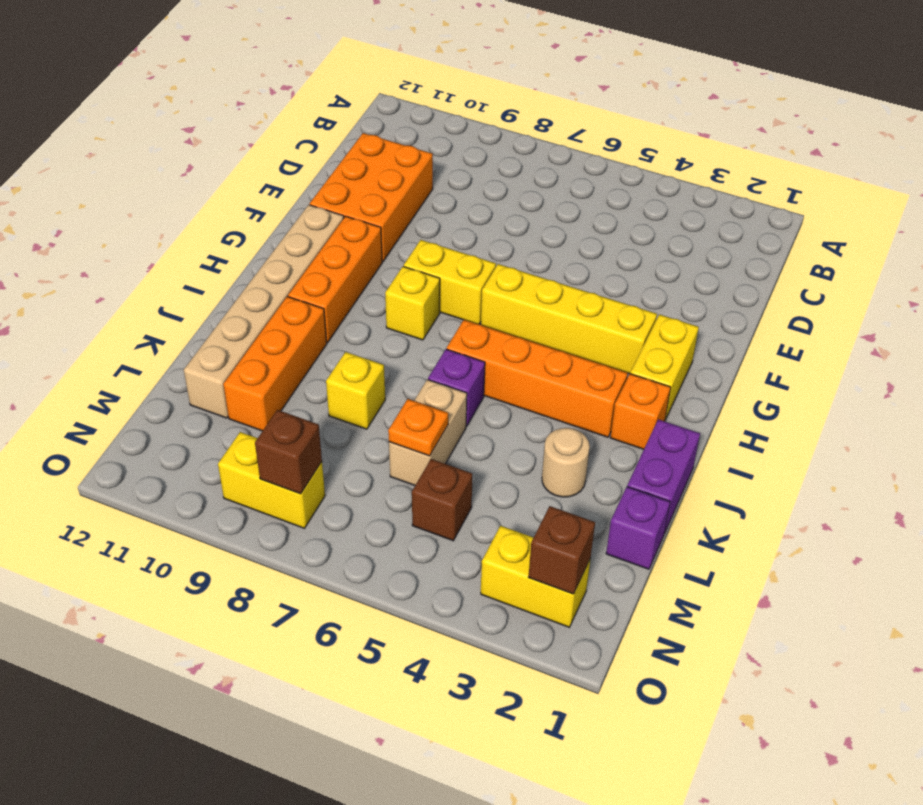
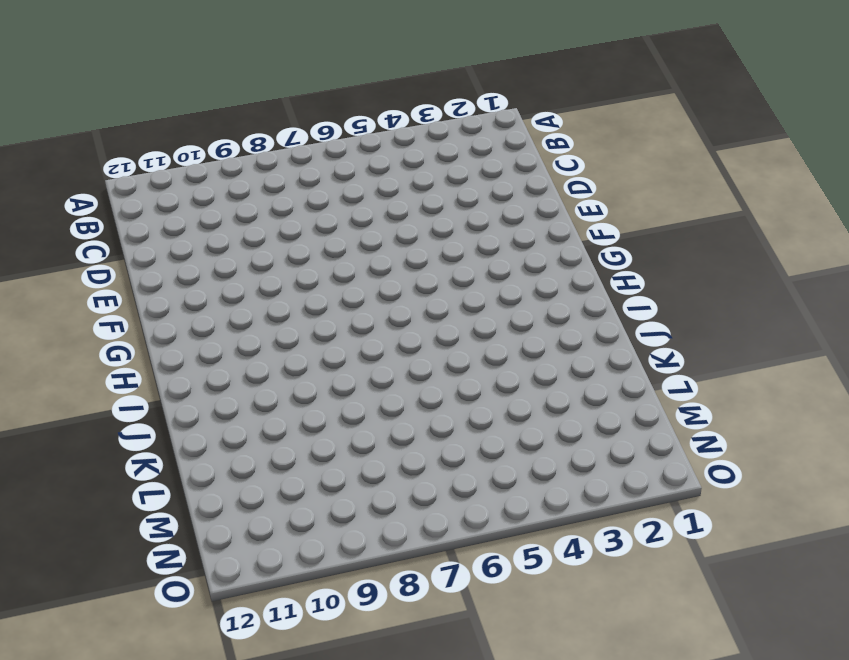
none -> orange 2x3 brick [310,133,433,262]
none -> yellow 1x2 brick [630,314,699,420]
none -> yellow 1x4 brick [481,264,657,374]

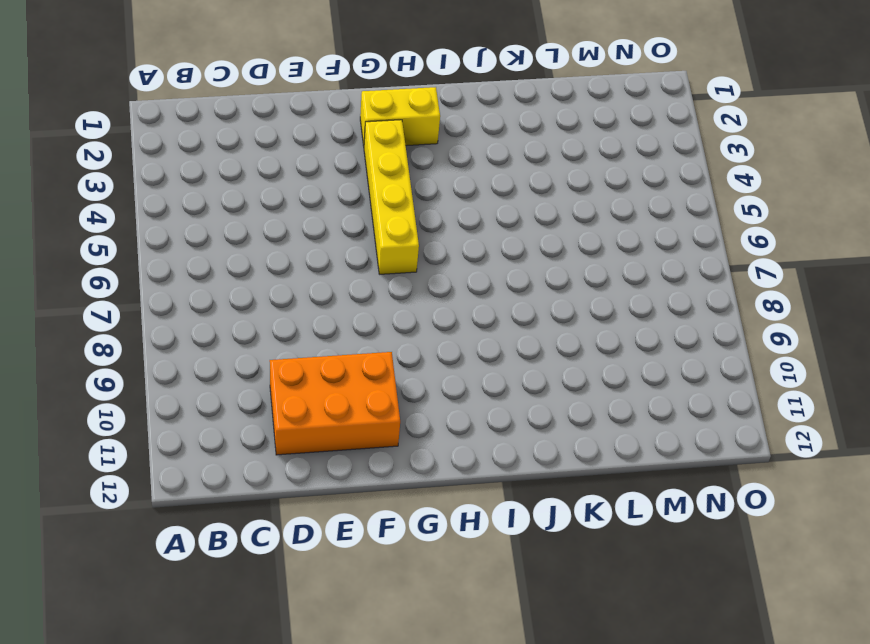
none -> yellow 1x2 brick [404,240,496,324]
none -> orange 1x3 brick [288,216,382,343]
none -> tan 1x6 brick [184,205,344,418]

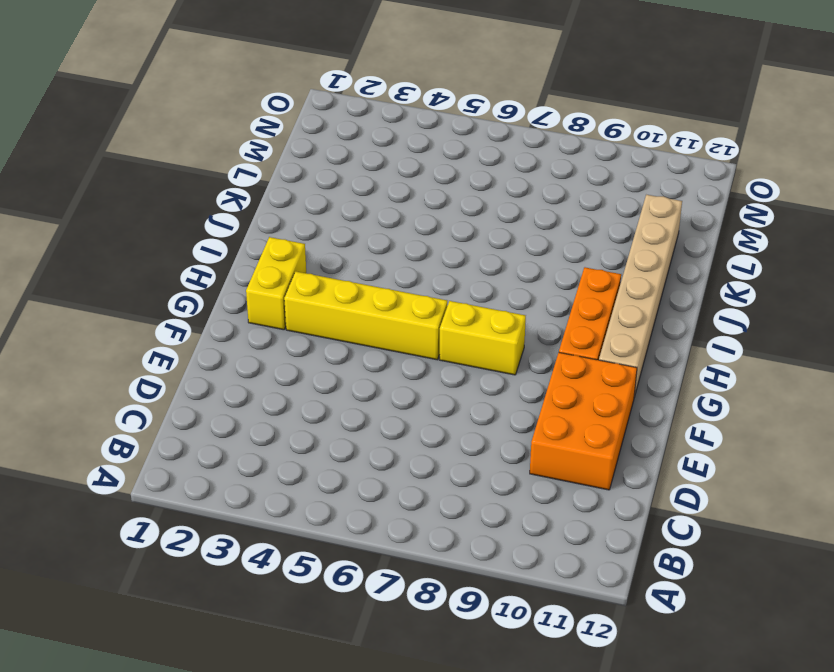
none -> yellow 1x1 brick [385,266,440,340]
none -> orange 1x1 brick [610,374,671,449]
none -> orange 1x4 brick [447,320,628,437]

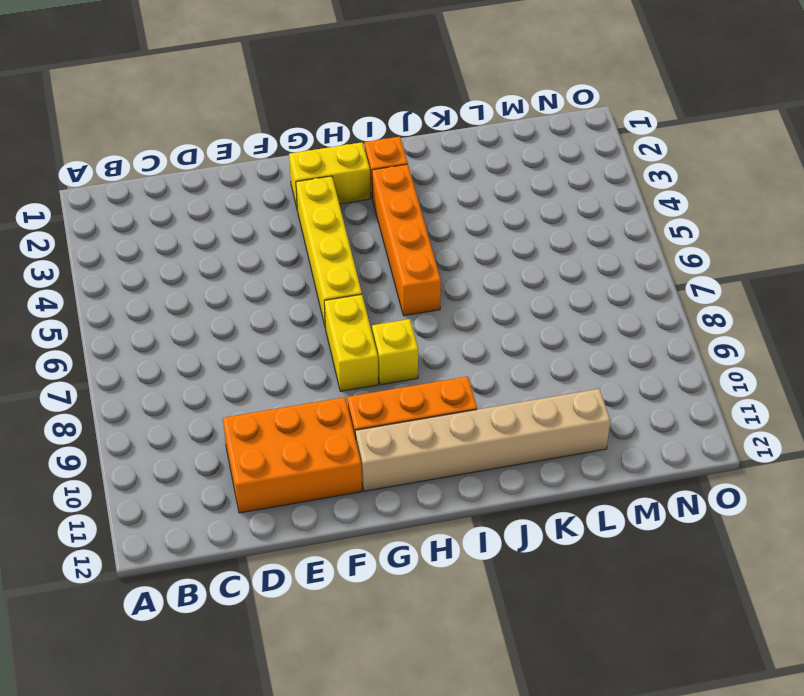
none -> purple 1x2 brick [627,419,700,533]
none -> purple 1x1 brick [428,349,485,426]
none -> orange 1x3 brick [223,297,327,431]

